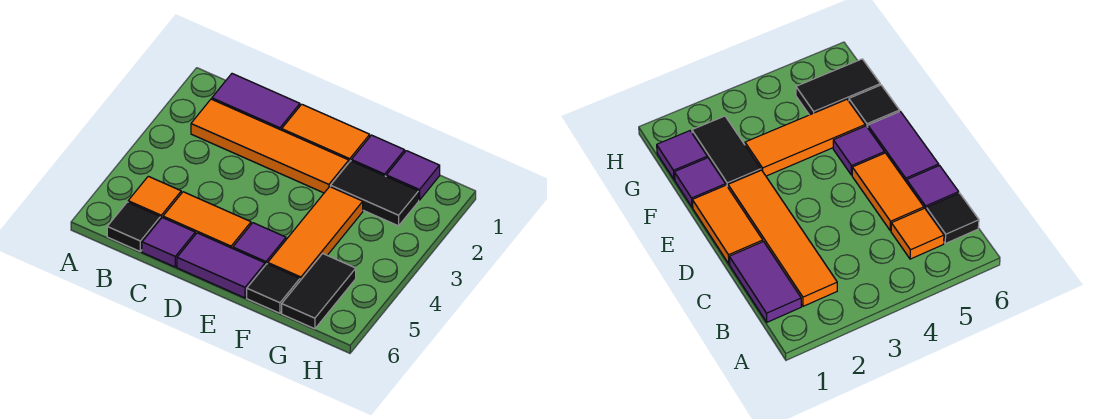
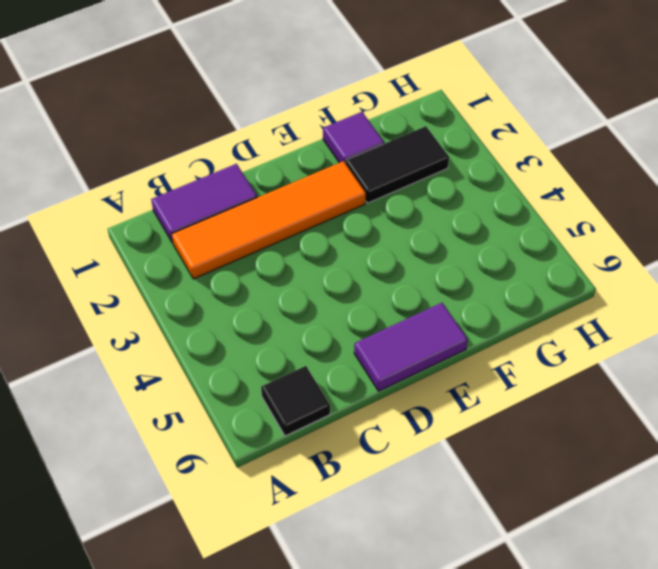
none -> orange 1x1 tile [128,176,181,219]
none -> orange 1x2 tile [163,192,251,249]
none -> purple 1x1 tile [142,218,195,267]

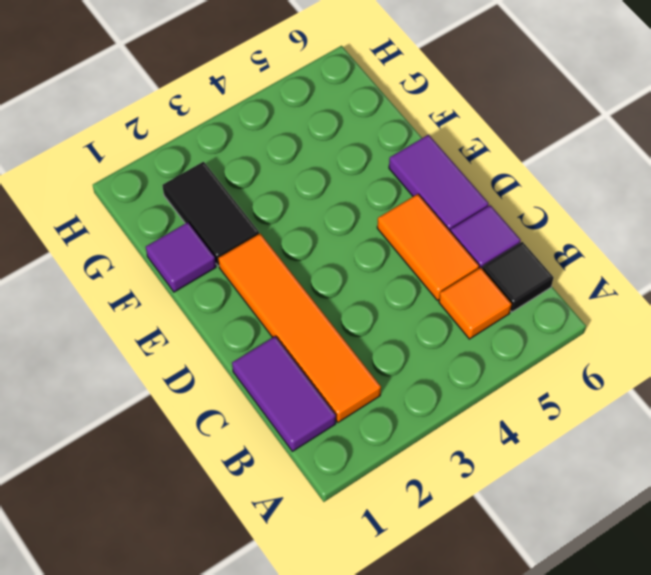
none -> orange 1x2 tile [282,104,370,162]
none -> purple 1x1 tile [233,223,286,265]
none -> orange 1x3 tile [268,187,363,281]

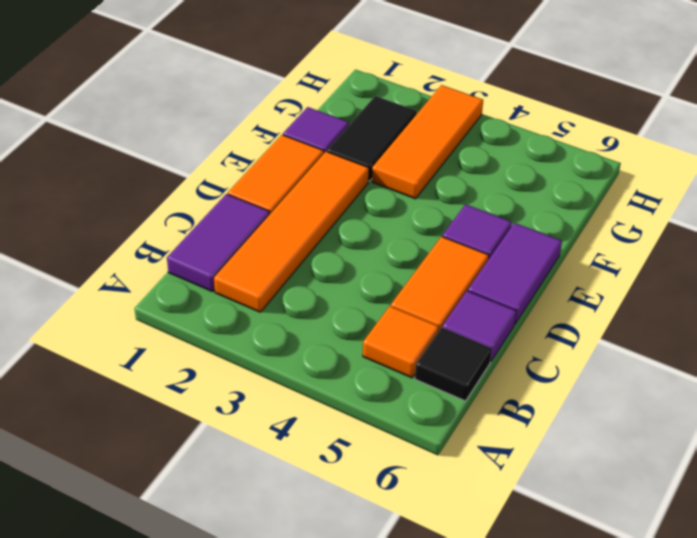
orange 1x3 tile [372,85,483,199] -> orange 1x3 tile turned to [268,187,363,281]
none -> black 1x1 tile [247,264,300,313]
none -> purple 1x1 tile [386,151,440,200]
none -> black 1x2 tile [282,254,356,329]

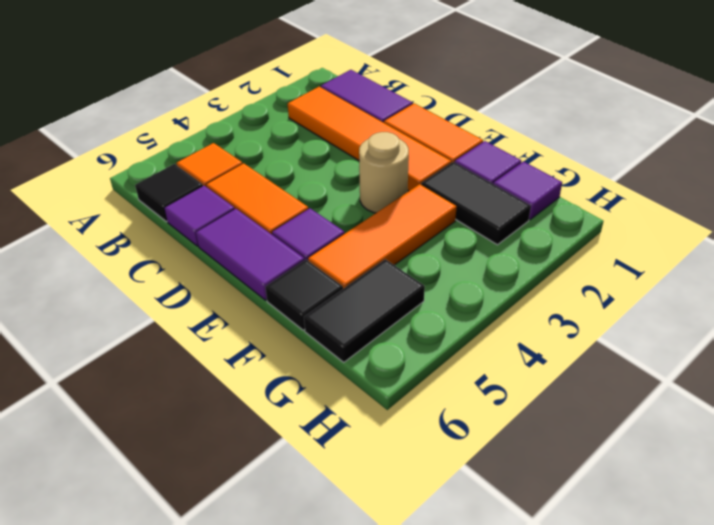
tan 1x1 round brick [359,132,409,213] -> none

